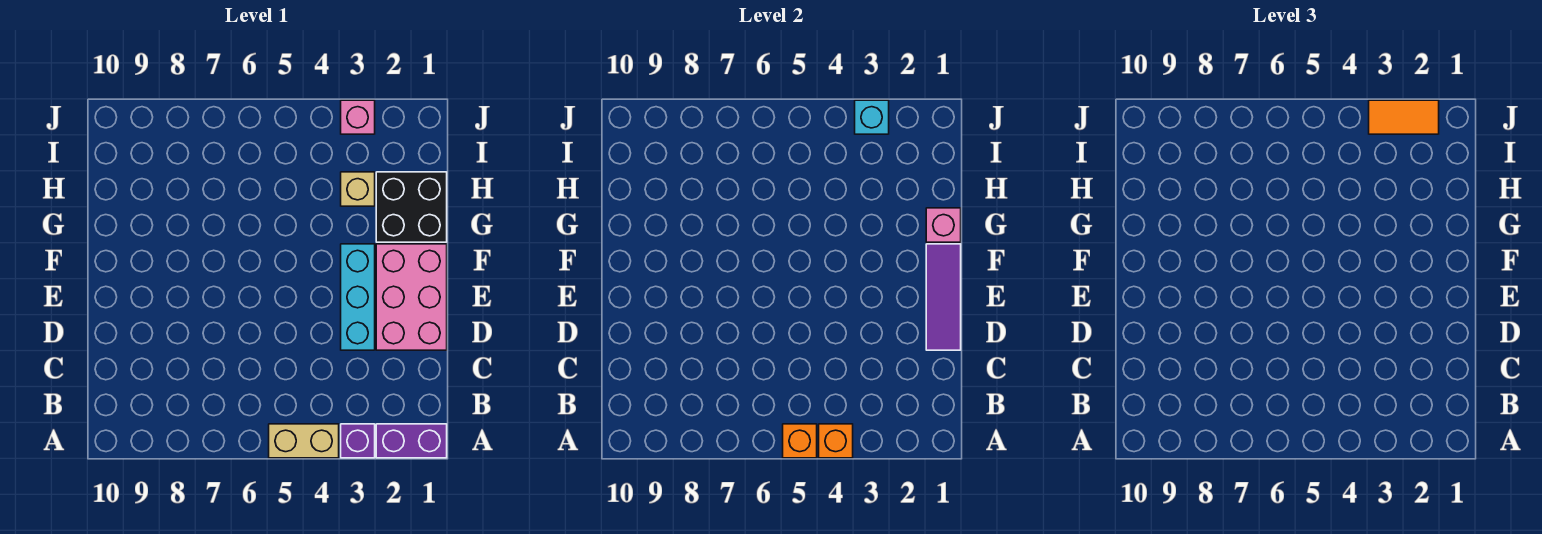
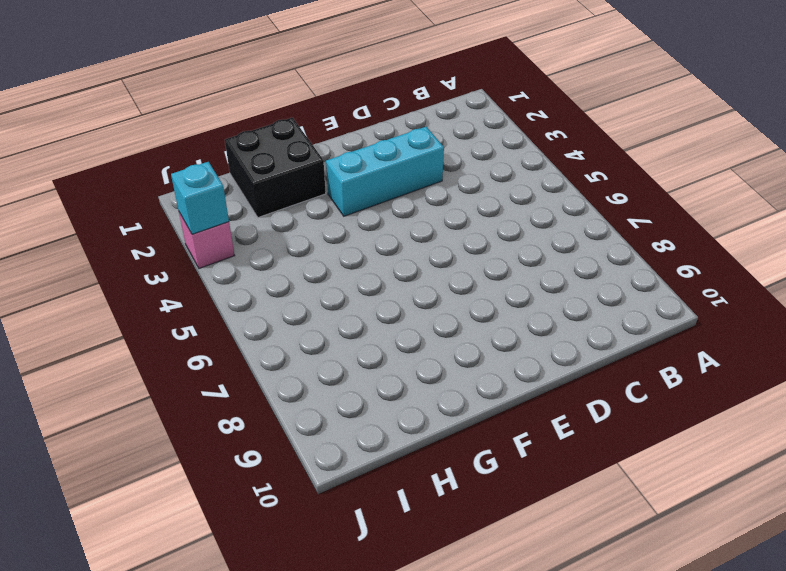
none -> purple 1x2 brick [376,424,447,458]
none -> purple 1x1 brick [341,424,375,458]
none -> tan 1x2 brick [269,424,339,458]

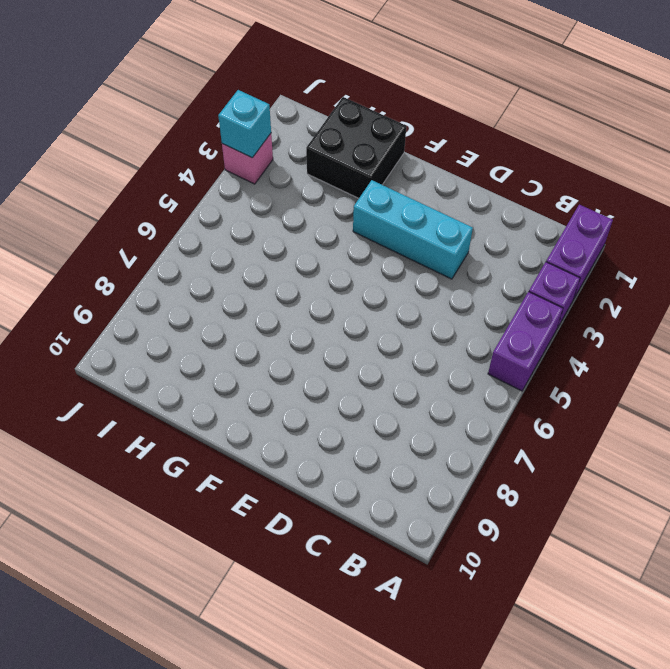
purple 1x2 brick [488,292,563,391] -> tan 1x2 brick [269,424,339,458]
none -> pink 2x3 brick [376,244,447,350]
none -> tan 1x1 brick [341,172,375,206]
none -> orange 1x1 brick [819,424,853,458]

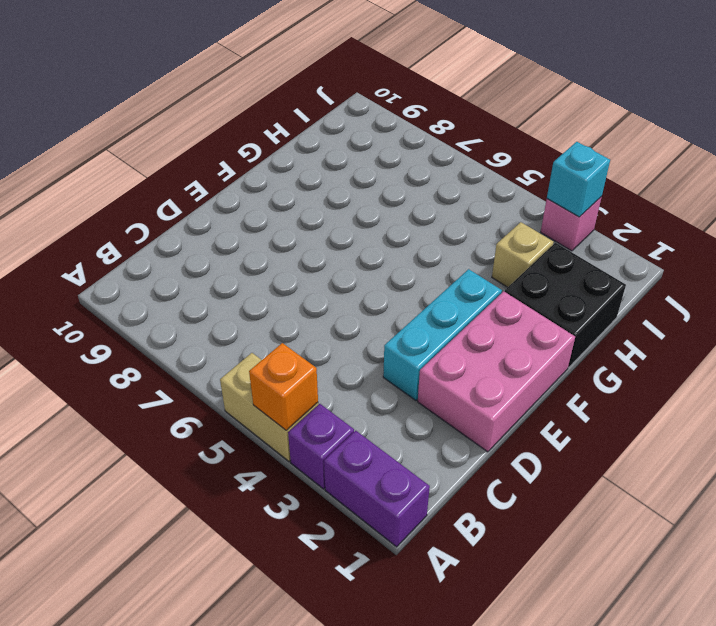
none -> orange 1x1 brick [783,424,817,458]
none -> purple 1x3 tile [926,244,961,350]
none -> pink 1x1 brick [926,208,961,242]

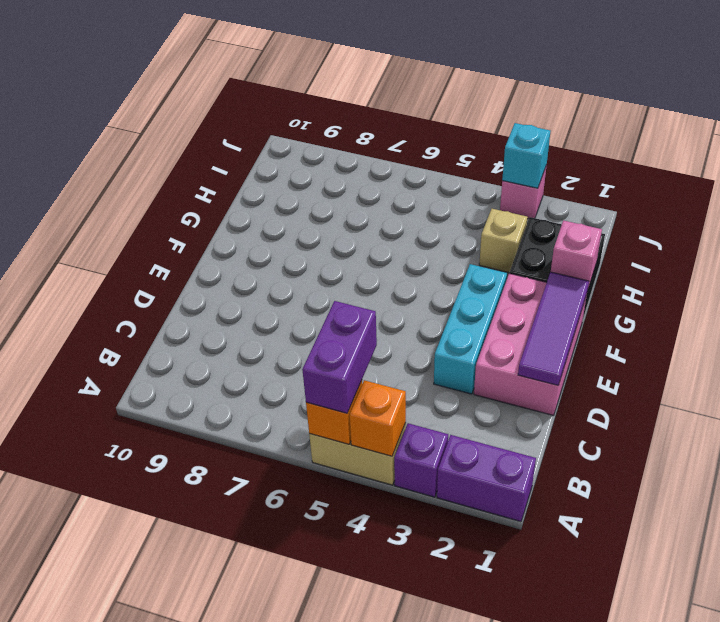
purple 1x2 brick [302,301,377,413] -> none
none -> orange 1x2 tile [1369,100,1439,134]

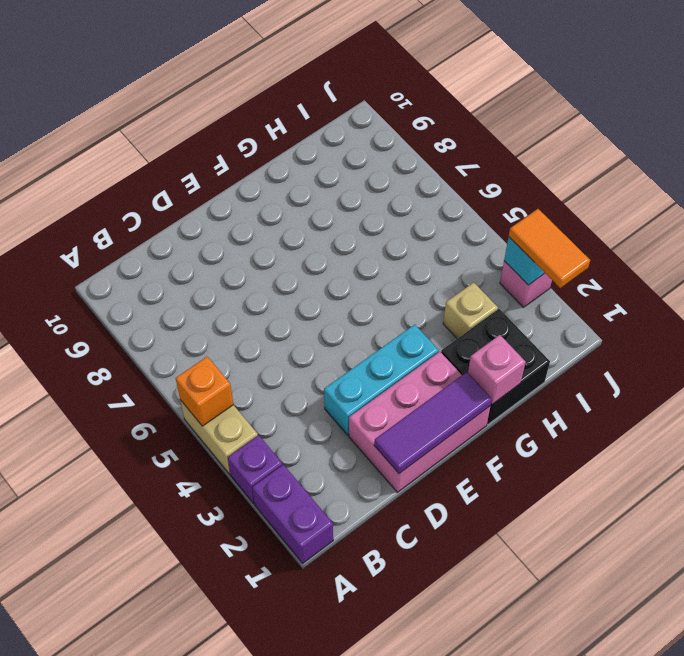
none -> orange 1x1 brick [819,424,853,458]

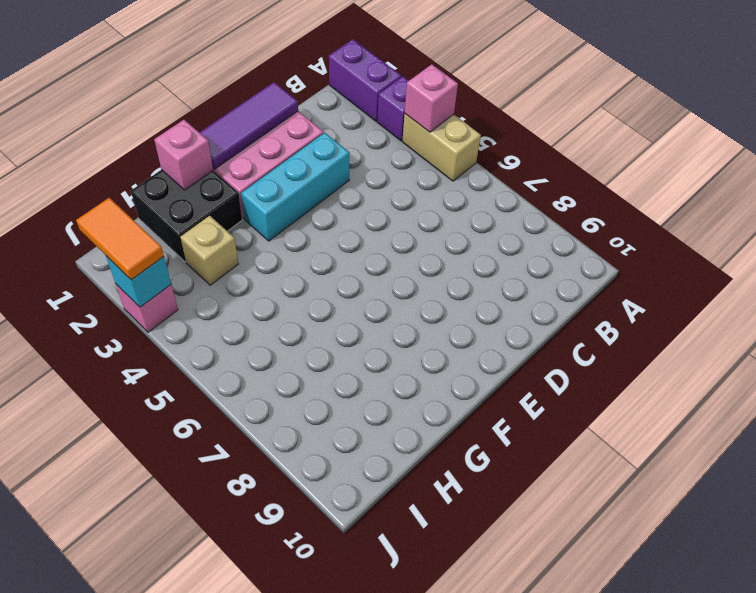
pink 1x1 brick [405,64,458,132] -> orange 1x1 brick [819,424,853,458]
none -> orange 1x1 brick [783,424,817,458]

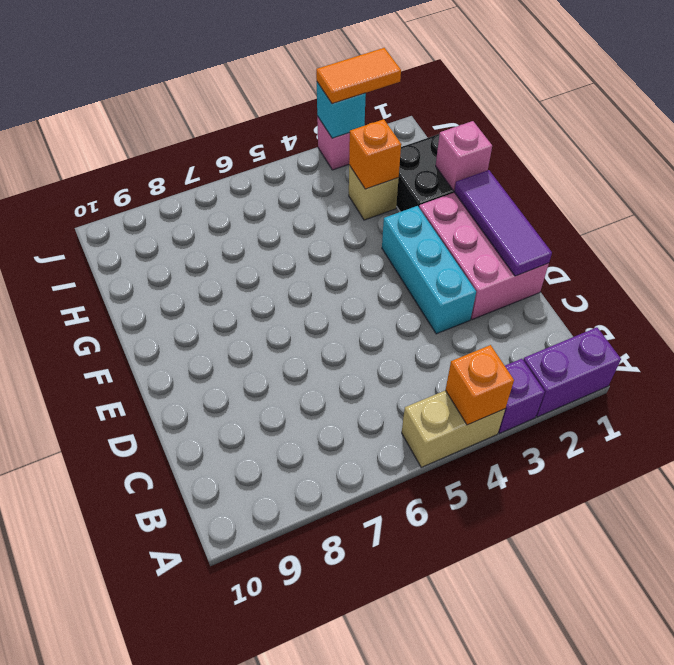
orange 1x1 brick [349,119,401,189] -> orange 1x1 brick moved to [783,424,817,458]

